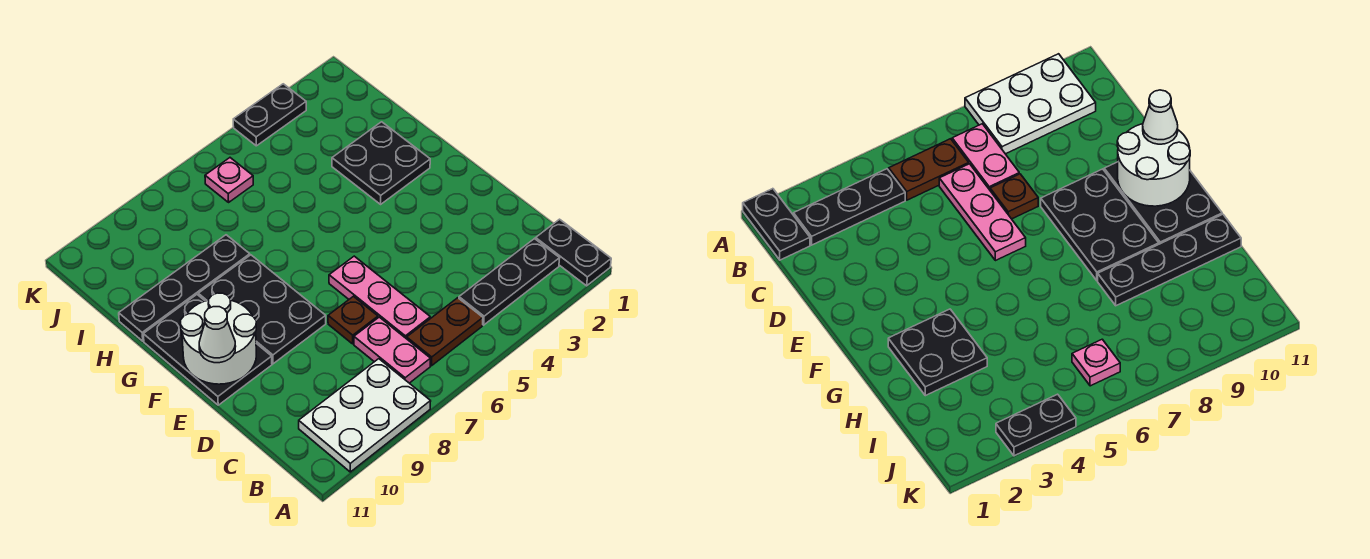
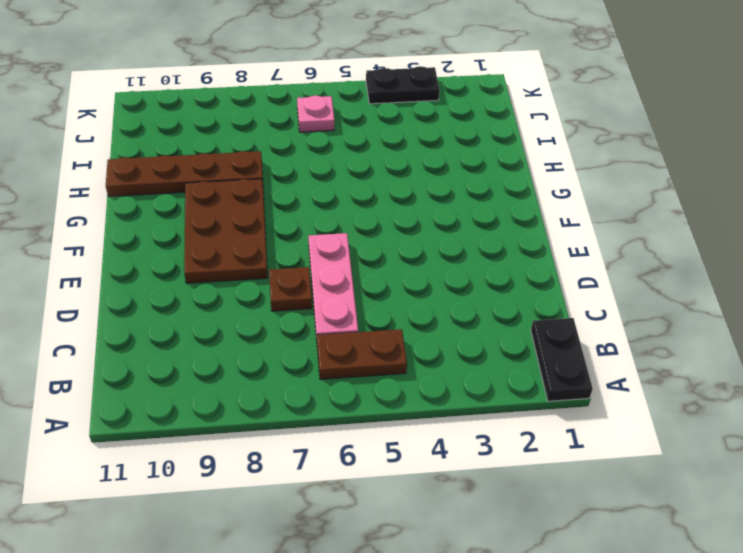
brown 2x3 plate [184,179,268,283] -> black 2x3 plate [198,255,326,364]
brown 1x4 plate [106,151,263,196] -> black 1x4 plate [119,235,250,341]
none -> white 2x3 plate [299,359,431,472]
none -> black 1x3 plate [459,239,560,325]
none -> pink 1x2 plate [354,317,430,383]

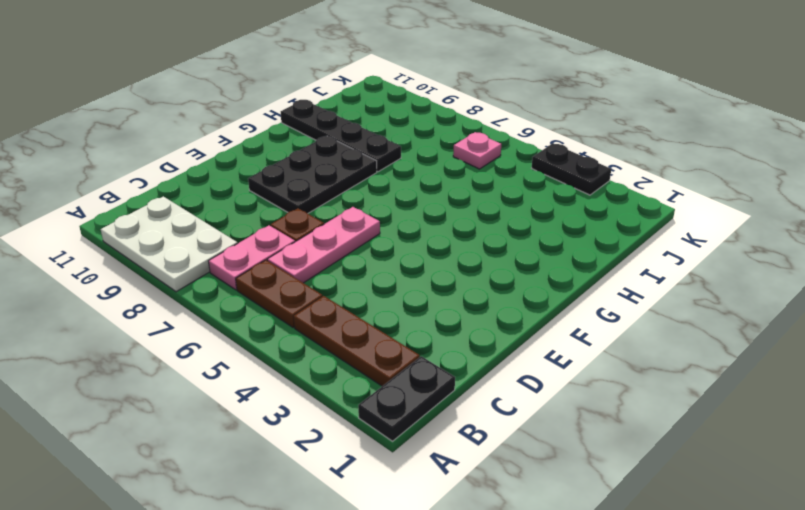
brown 1x3 plate [294,296,420,386] -> black 1x3 plate [459,239,560,325]
none -> black 2x3 plate [143,295,272,405]
none -> black 2x2 plate [332,122,430,204]
none -> white 2x2 round brick [181,293,256,384]

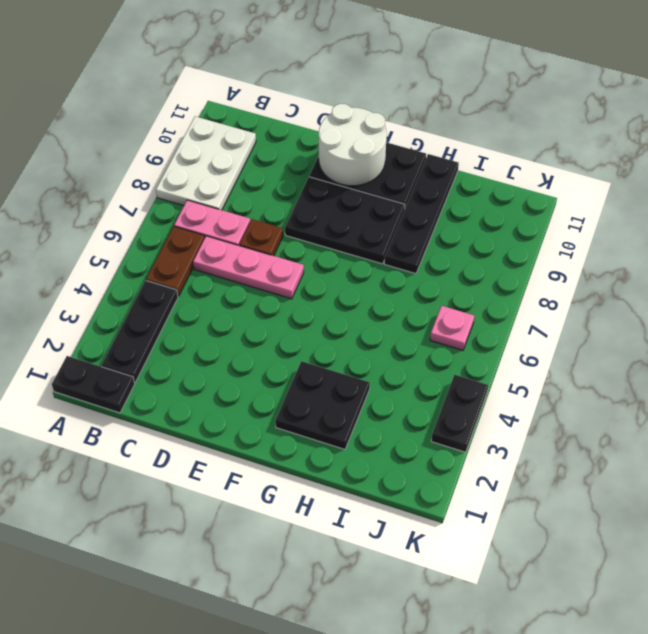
none -> white 1x1 cone [199,307,236,363]

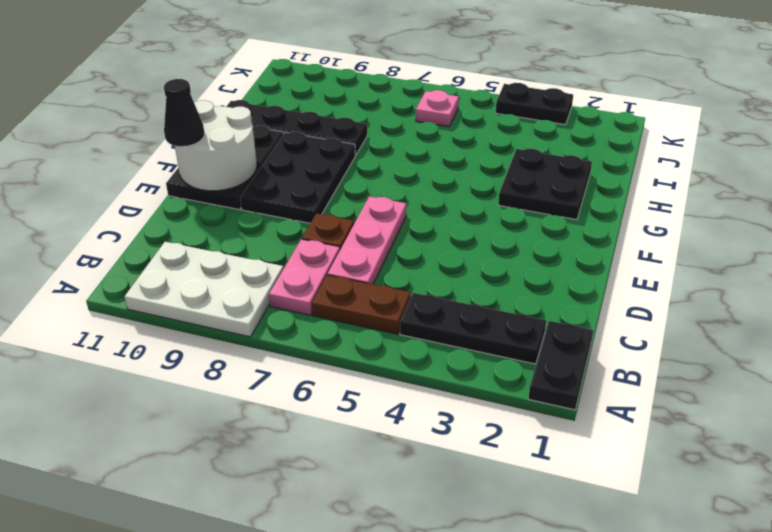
black 1x1 cone [164,79,205,147] -> white 1x1 cone [199,307,236,363]

